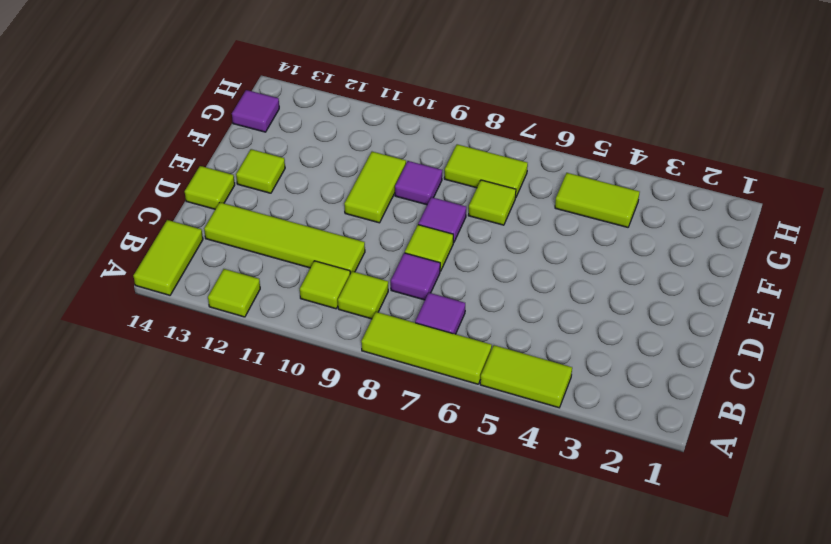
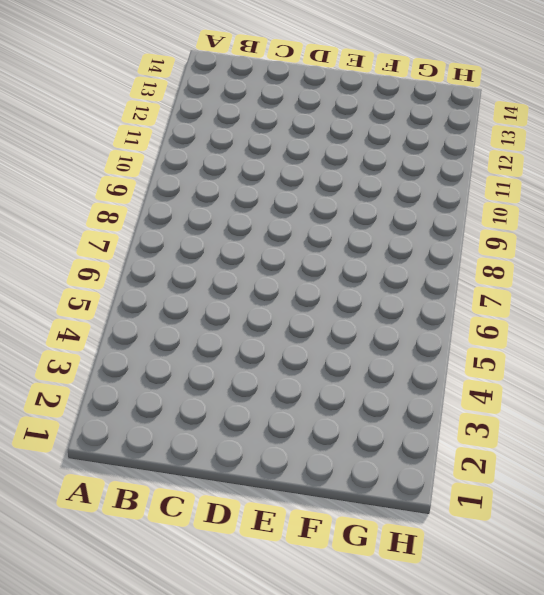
none -> lime 1x2 tile [480,345,572,408]
none -> lime 1x3 tile [361,312,492,384]
none -> lime 1x1 tile [208,269,260,317]

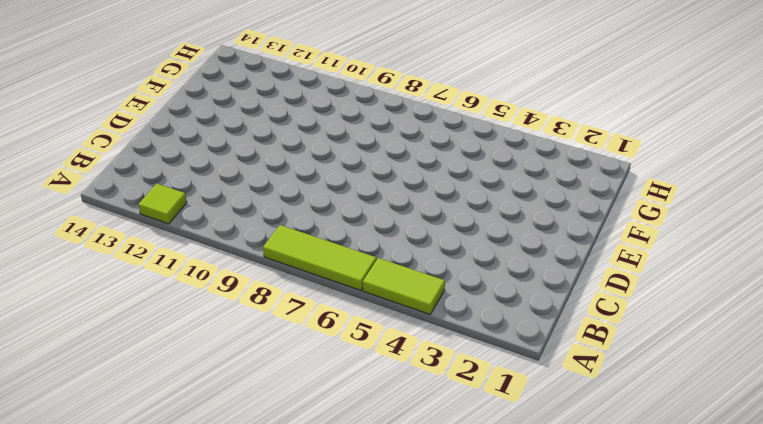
none -> lime 1x2 tile [133,220,203,295]
none -> purple 1x1 tile [415,293,465,334]
none -> lime 1x1 tile [338,271,388,319]

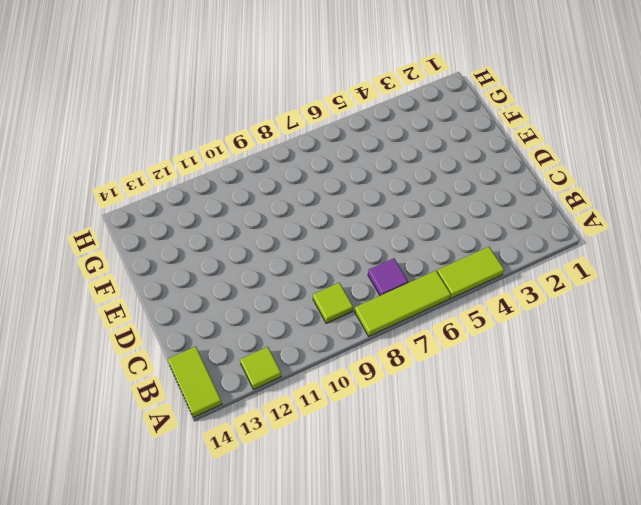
none -> lime 1x1 tile [300,261,350,309]
none -> purple 1x1 tile [391,253,440,300]
none -> lime 1x4 tile [204,203,365,274]

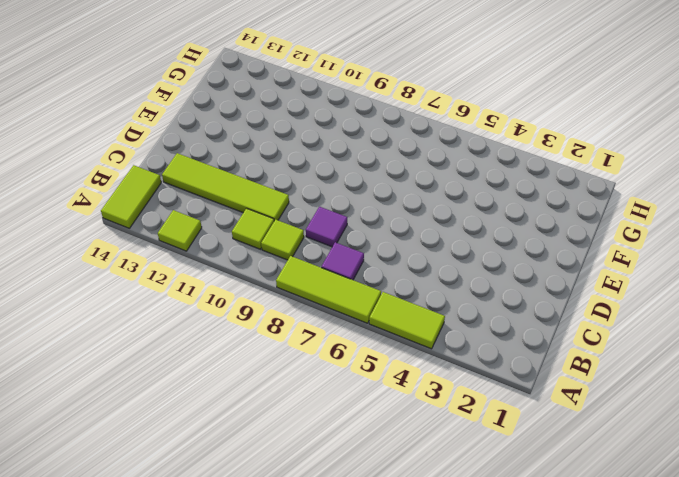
none -> lime 1x1 tile [405,225,453,271]
none -> lime 1x1 tile [185,166,235,209]
none -> purple 1x1 tile [418,197,466,243]

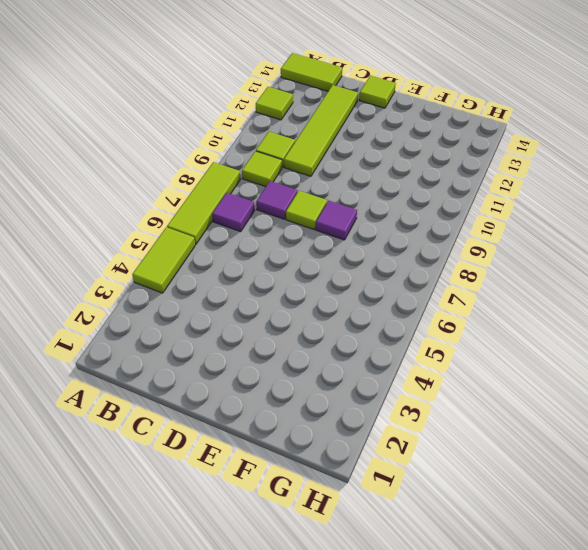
none -> lime 1x2 tile [344,152,406,223]
none -> lime 1x1 tile [236,149,285,193]
none -> lime 1x1 tile [468,180,516,225]

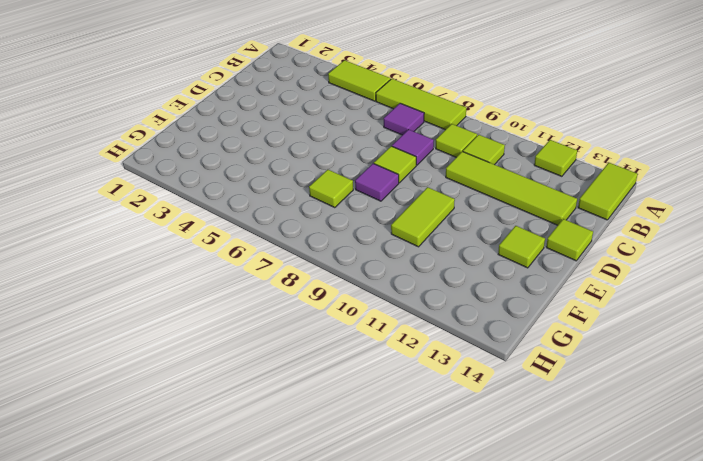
none -> purple 1x1 tile [395,161,442,205]
none -> lime 1x2 tile [555,173,640,227]
none -> lime 1x2 tile [444,144,528,198]

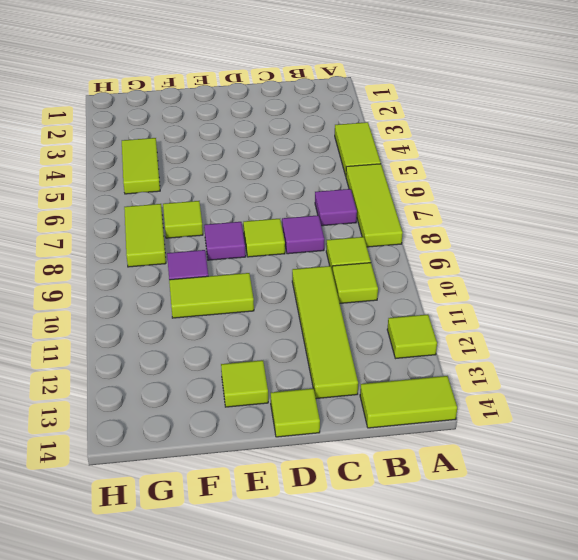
none -> purple 1x1 tile [232,90,279,132]

